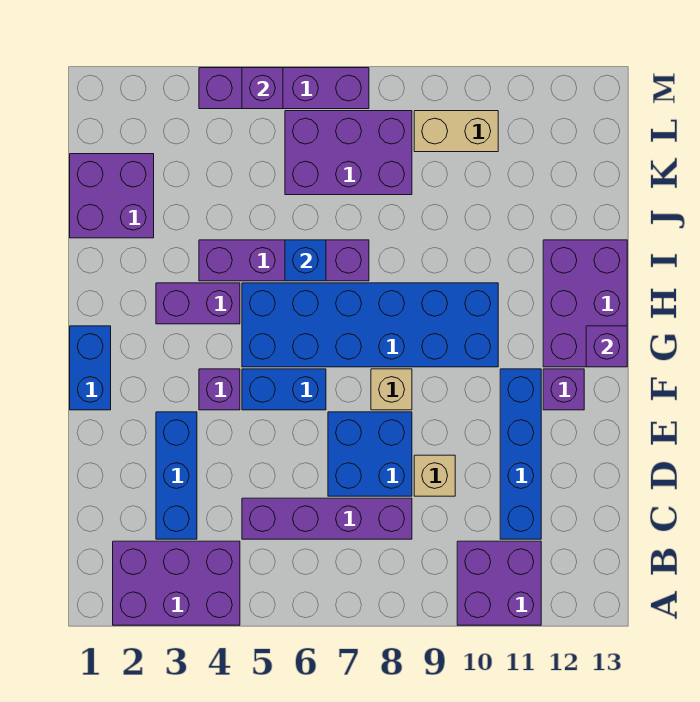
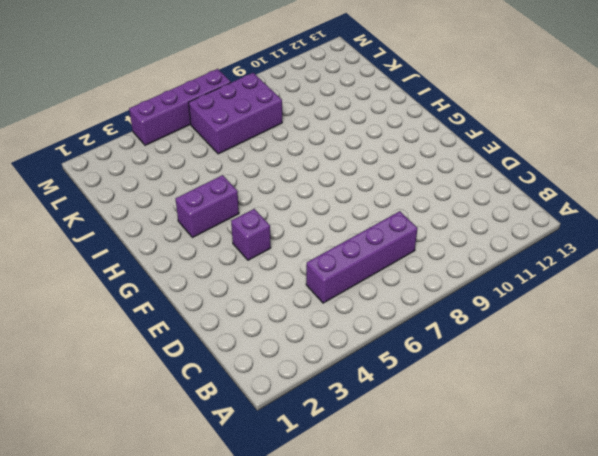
none -> purple 2x3 brick [113,541,240,625]
none -> purple 2x2 brick [457,541,541,625]
none -> blue 1x3 brick [156,412,197,539]

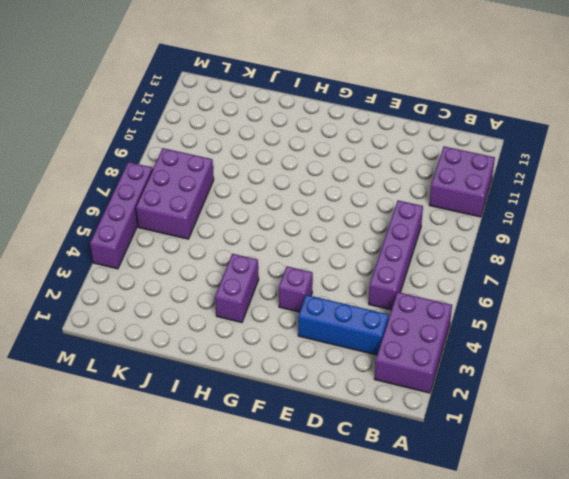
none -> blue 1x4 brick [500,369,541,539]
none -> blue 2x2 brick [328,412,412,496]
none -> tan 1x1 brick [414,455,455,496]

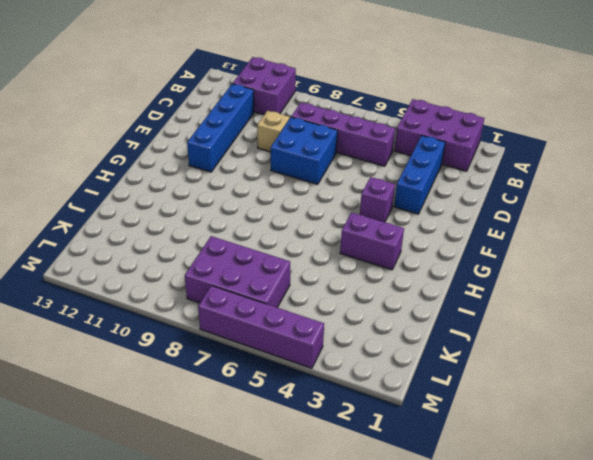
none -> blue 1x2 brick [70,326,111,410]
none -> blue 1x2 brick [242,369,326,410]
none -> tan 1x1 brick [371,369,412,410]

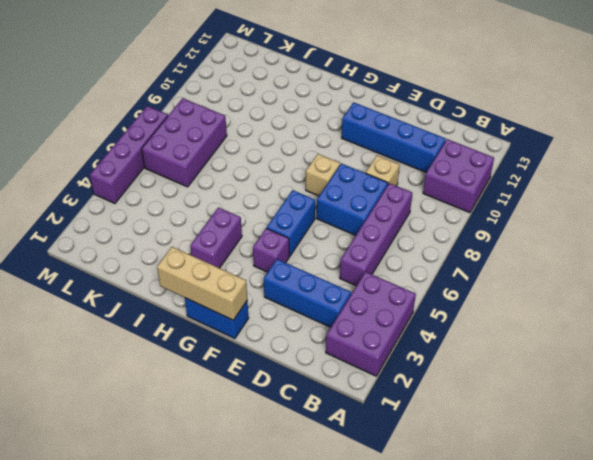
tan 1x3 brick [157,247,247,320] -> none
none -> purple 1x1 brick [543,369,584,410]
none -> blue 2x6 brick [242,283,498,367]
none -> purple 2x3 brick [543,240,627,367]

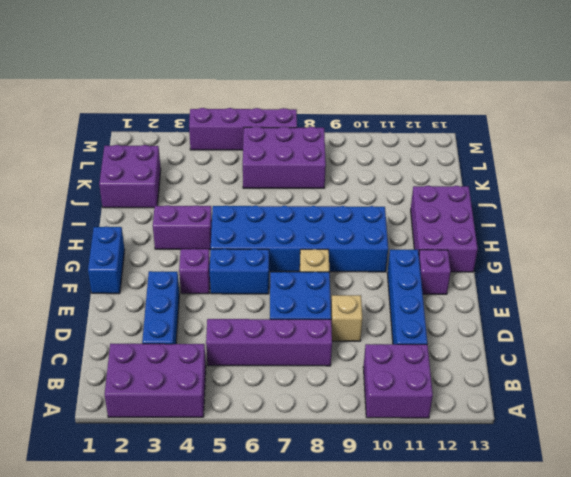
none -> purple 1x4 brick [199,240,369,281]
none -> tan 1x2 brick [414,111,498,152]
none -> purple 1x1 brick [586,326,627,367]

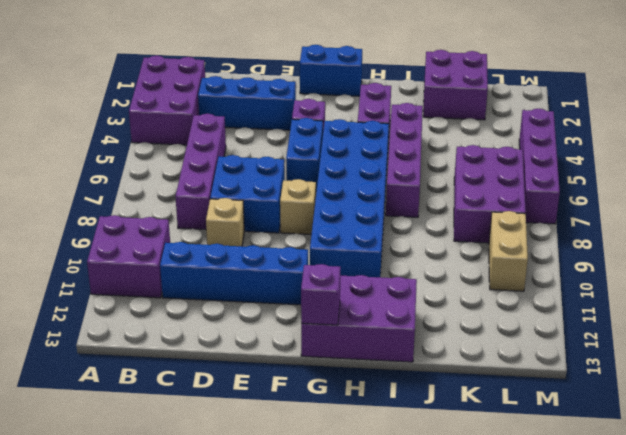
none -> purple 1x1 brick [543,369,584,410]
none -> blue 1x1 brick [285,240,326,281]
none -> purple 1x1 brick [242,68,283,109]

